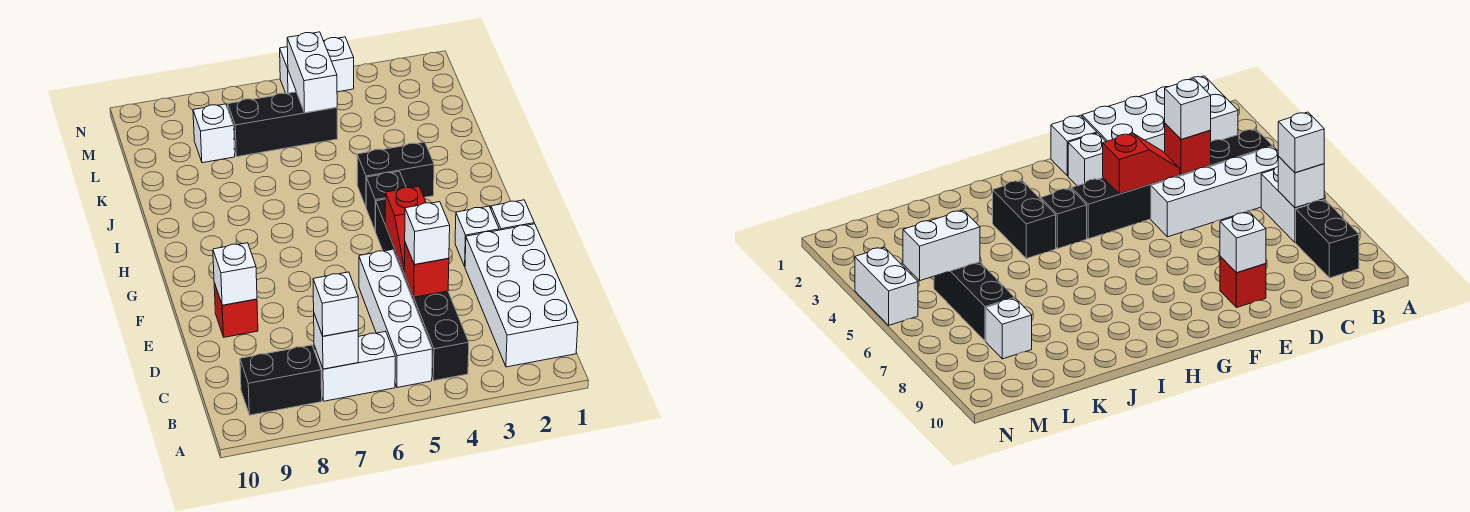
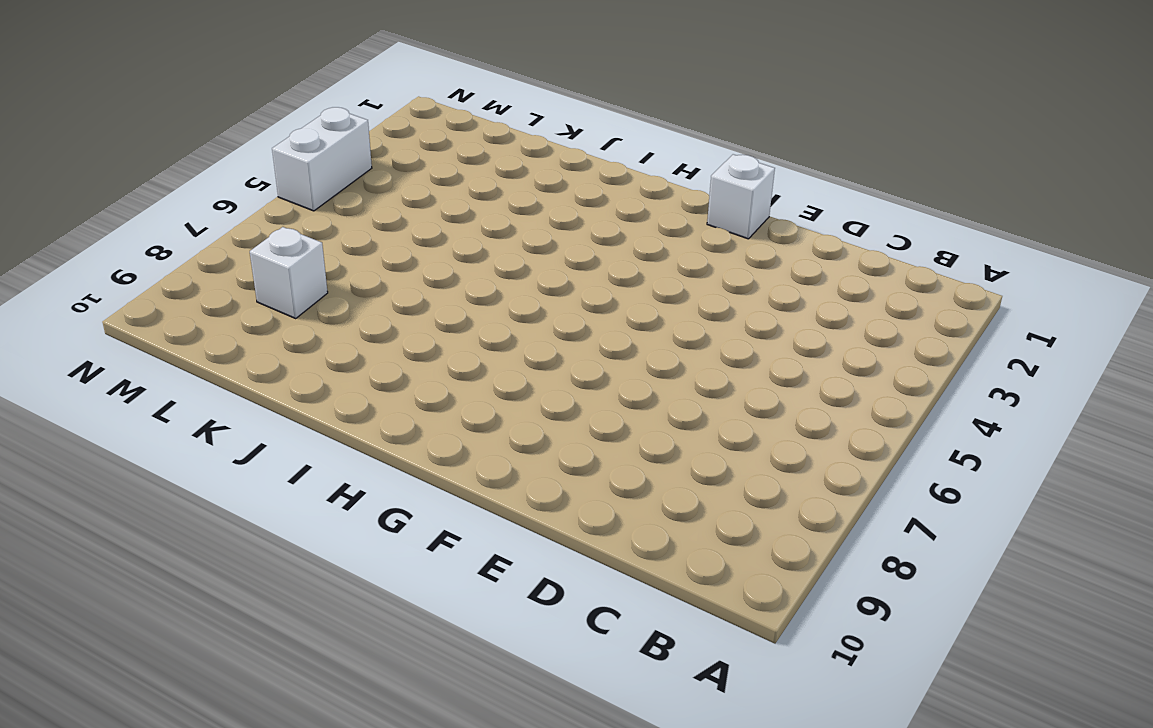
none -> white 2x4 brick [465,224,578,367]
none -> black 1x6 brick [376,199,469,381]
none -> white 1x4 brick [359,250,432,387]

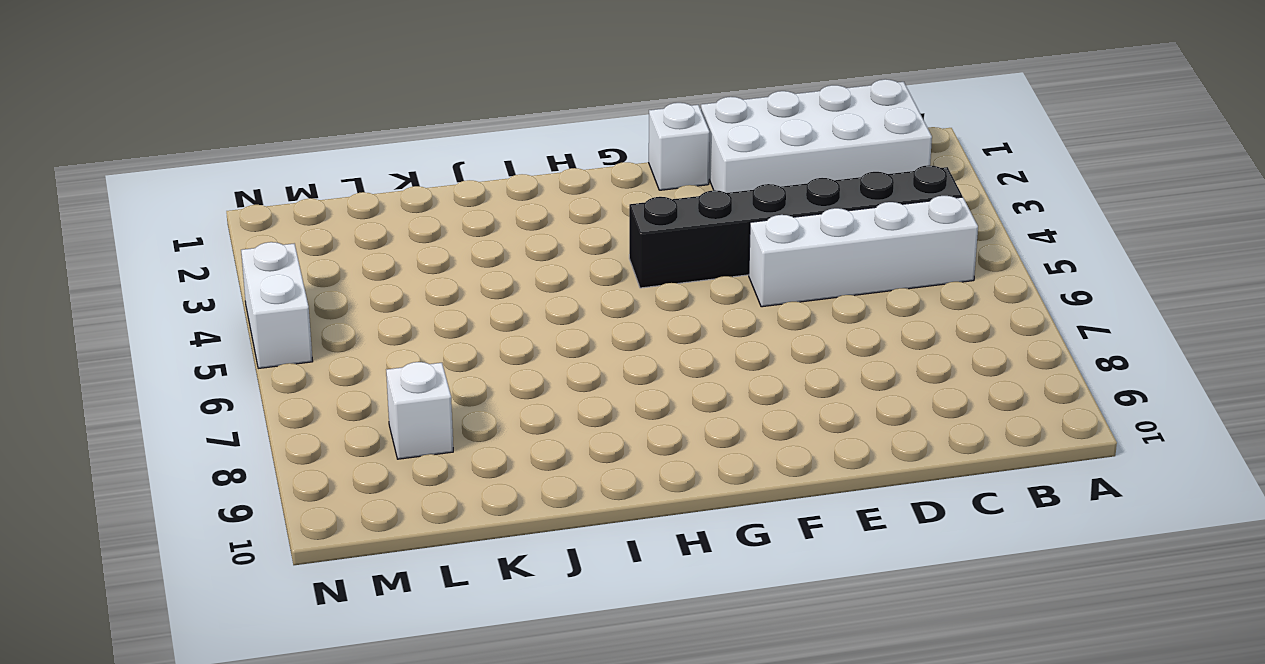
none -> white 1x2 brick [314,331,395,401]
none -> black 1x2 brick [240,345,322,415]
none -> red 1x1 brick [214,283,258,337]

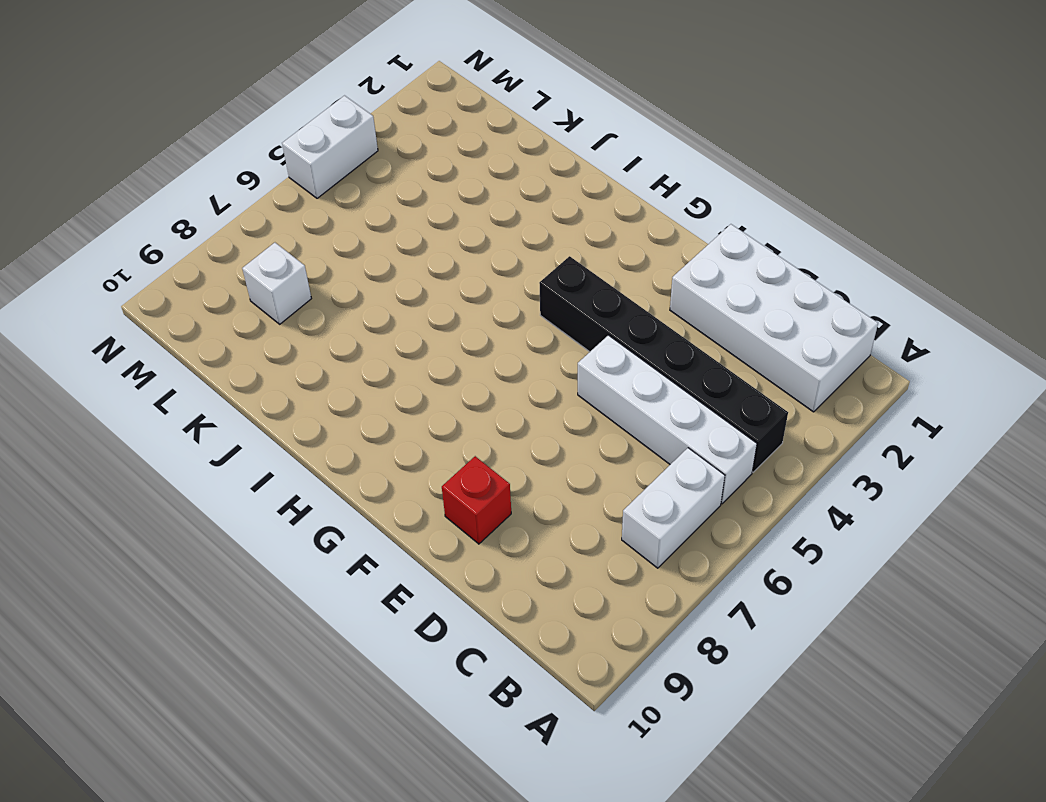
none -> black 1x2 brick [240,345,322,415]
none -> white 1x1 brick [491,200,534,230]
none -> white 1x1 brick [455,206,499,266]

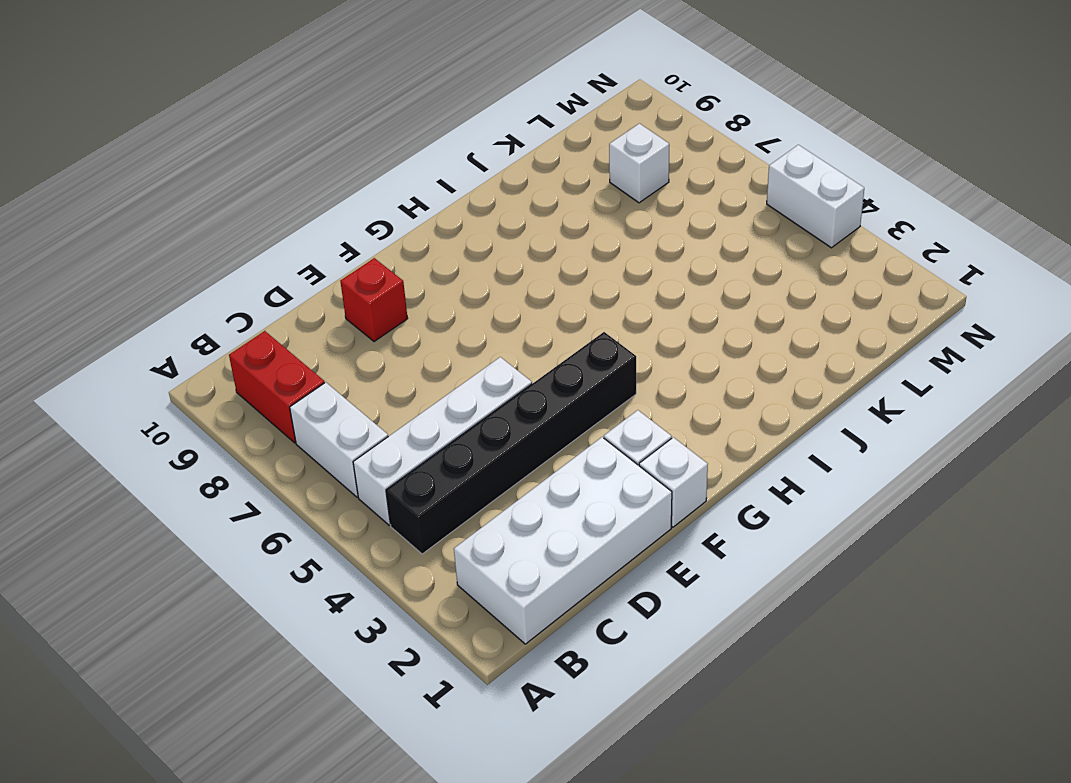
red 1x2 brick [229,331,325,443] -> black 1x2 brick [240,345,322,415]
none -> black 1x1 brick [366,171,406,231]
none -> black 1x2 brick [357,142,434,207]
none -> black 1x3 brick [228,92,338,157]

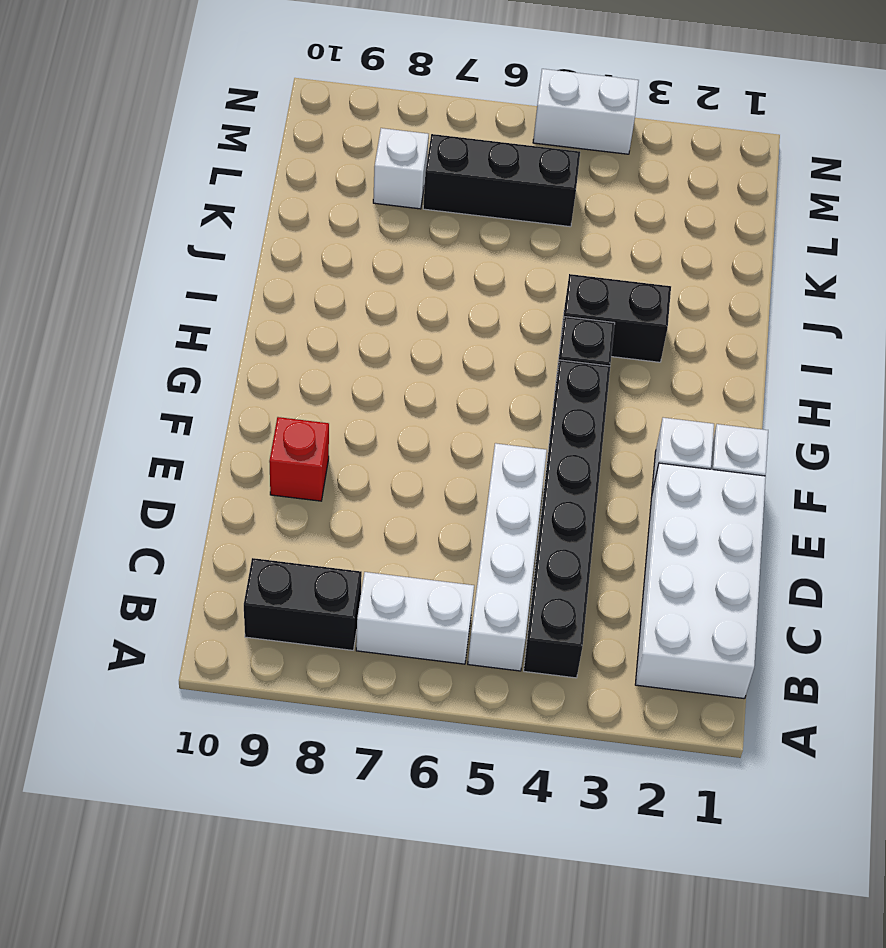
none -> white 1x1 brick [314,314,358,369]
none -> red 1x1 brick [404,243,449,297]
none -> red 1x2 slope [385,186,426,271]

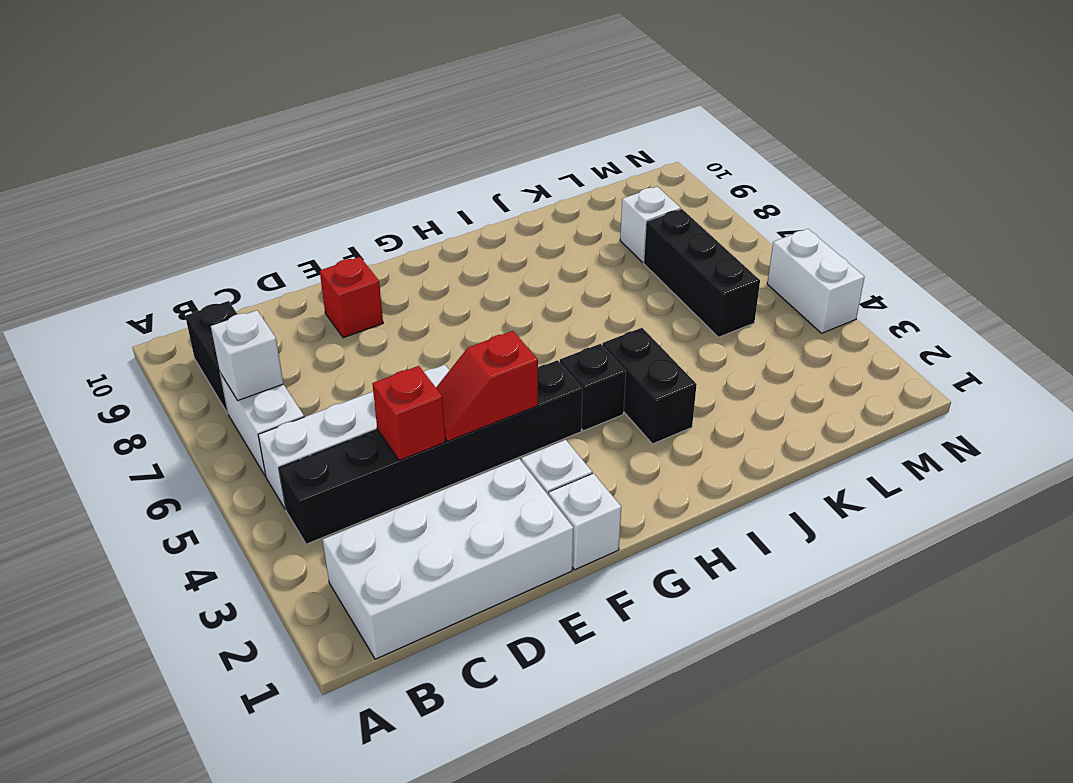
none -> white 1x1 brick [213,243,257,305]
none -> white 1x2 brick [287,32,337,113]
none -> white 1x1 brick [313,272,358,336]

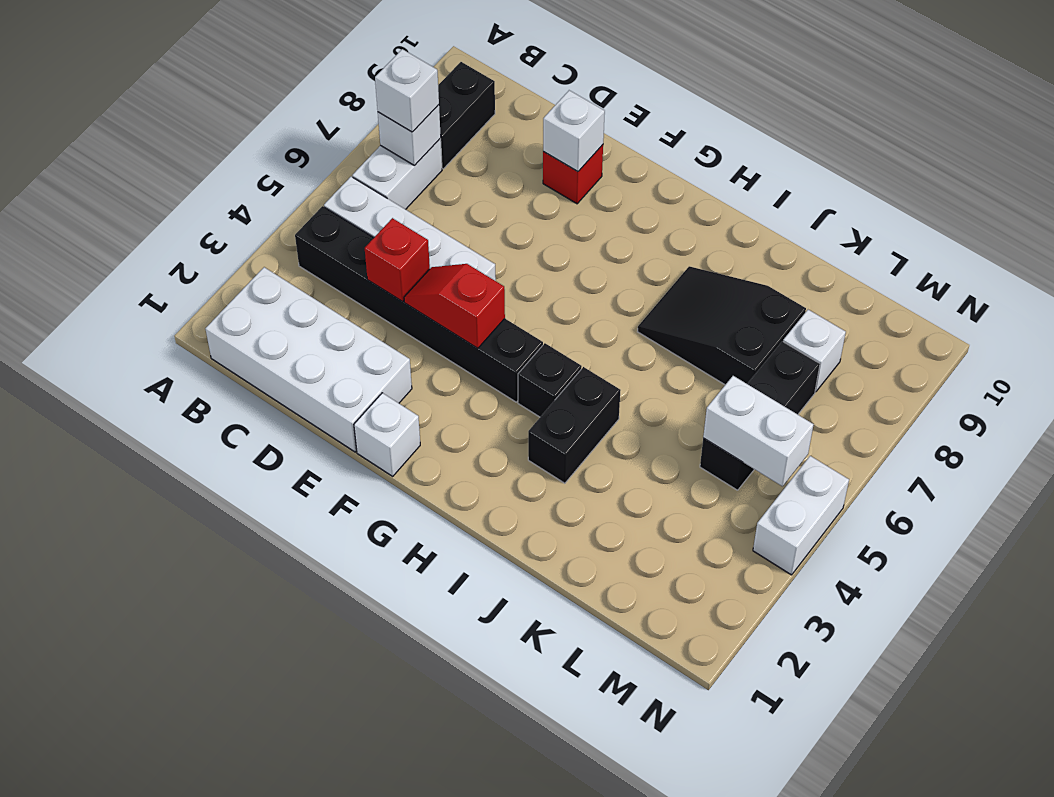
black 2x3 slope [638,266,806,385] -> none
none -> white 1x1 brick [455,206,499,266]
none -> white 1x1 brick [405,202,450,265]

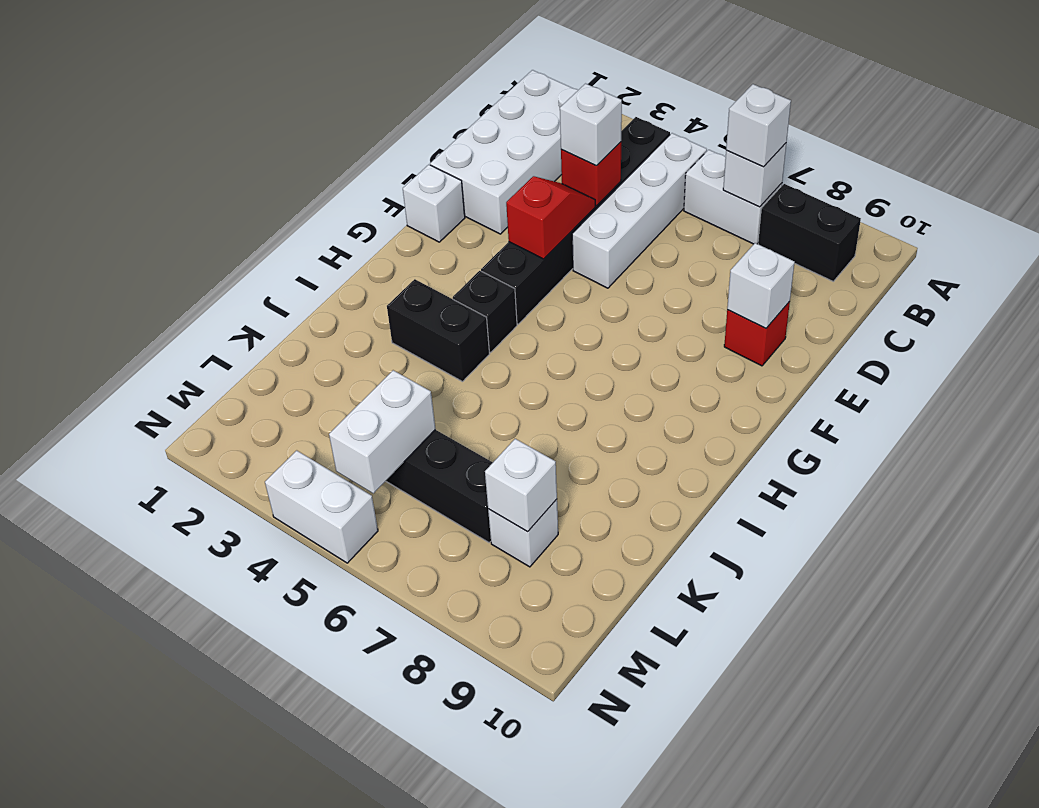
white 1x1 brick [485,439,557,532] -> white 1x1 brick moved to [455,206,499,266]

